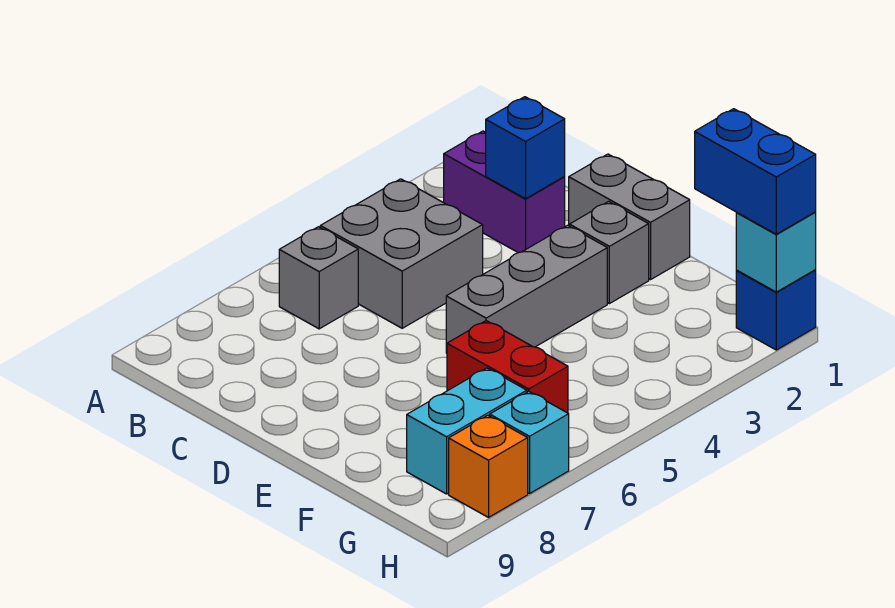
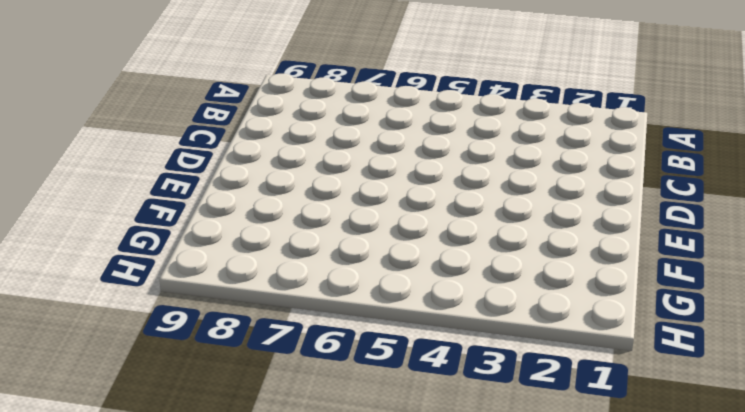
none -> purple 1x2 brick [444,131,565,253]
none -> grey 2x2 brick [320,179,483,328]
none -> grey 1x1 brick [279,227,358,329]

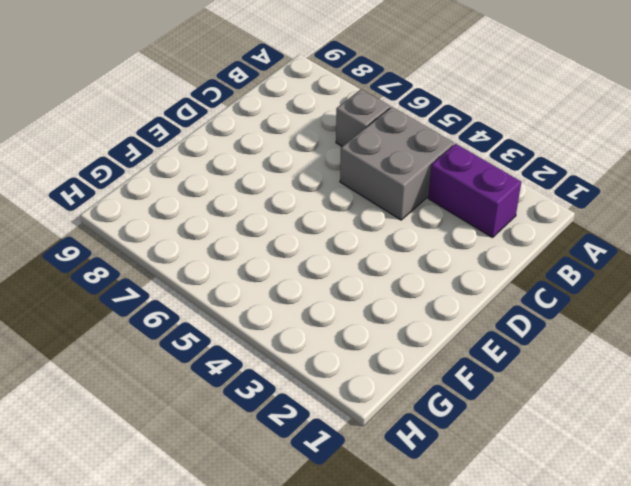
purple 1x2 brick [428,144,521,238] -> purple 1x2 brick turned to [444,131,565,253]
none -> grey 1x2 brick [569,154,690,280]
none -> grey 1x1 brick [570,201,649,304]
none -> grey 1x3 brick [446,225,607,353]

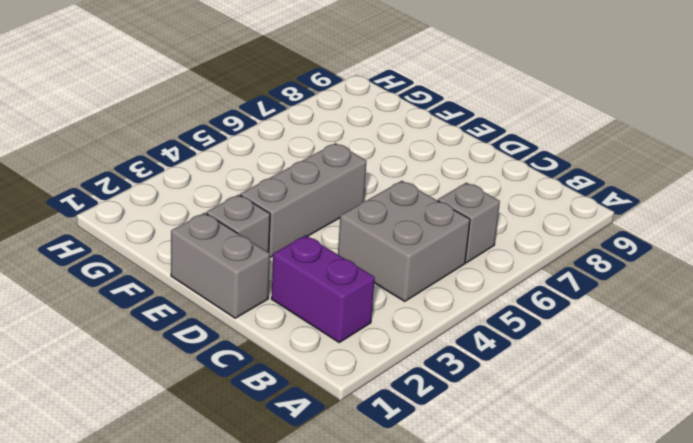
none -> red 1x2 brick [447,321,568,413]
none -> cyan 1x2 brick [407,368,527,494]
none -> blue 1x1 brick [736,270,816,350]

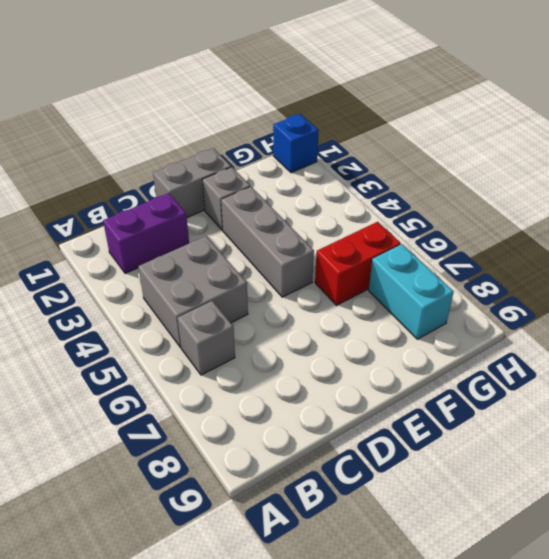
none -> cyan 1x1 brick [490,392,569,493]
none -> orange 1x1 brick [449,415,528,517]
none -> blue 1x1 brick [486,97,565,199]

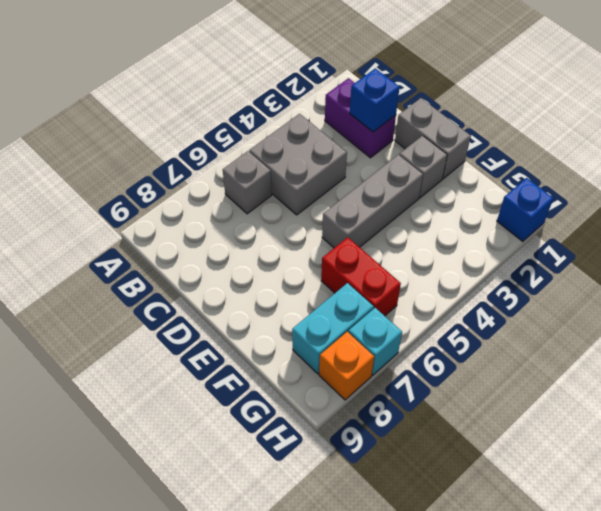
none -> cyan 1x1 brick [736,212,816,292]
none -> blue 1x2 brick [695,109,816,234]

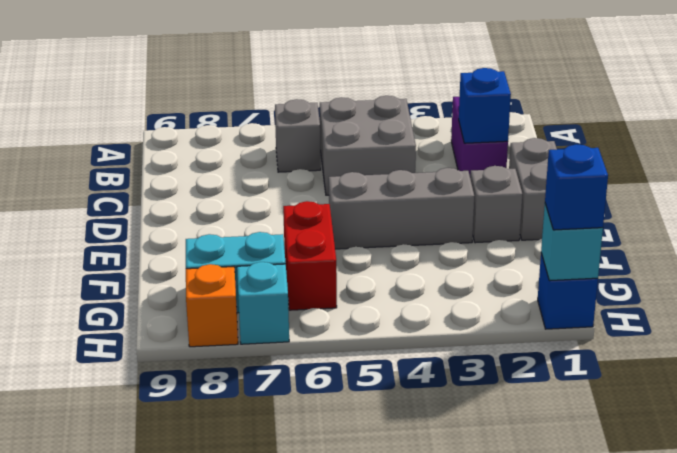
blue 1x1 brick [545,144,608,230] -> blue 1x2 brick [695,109,816,234]

